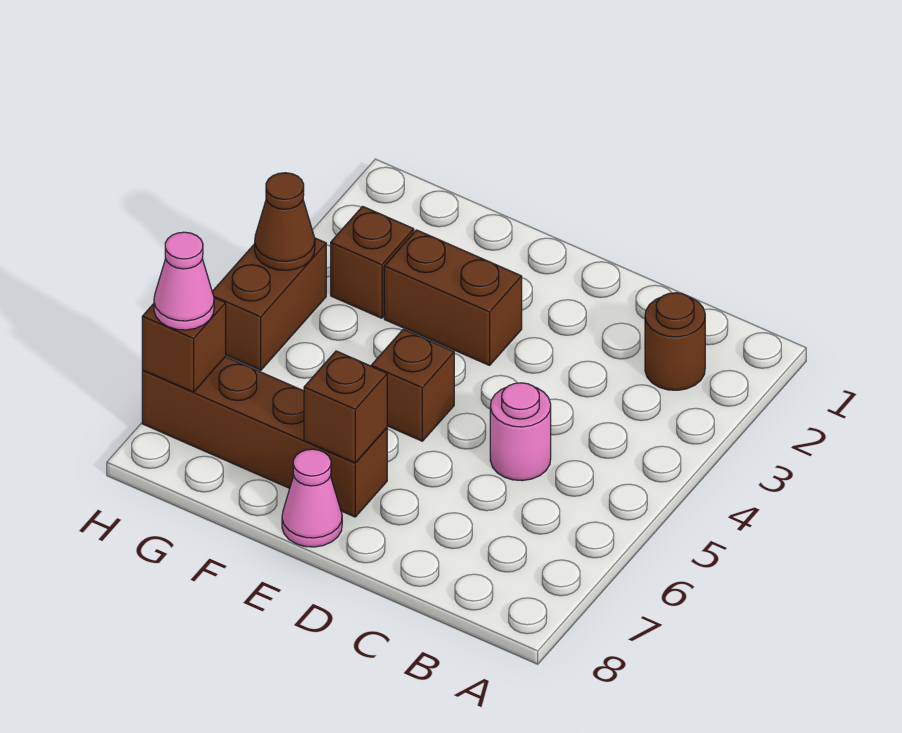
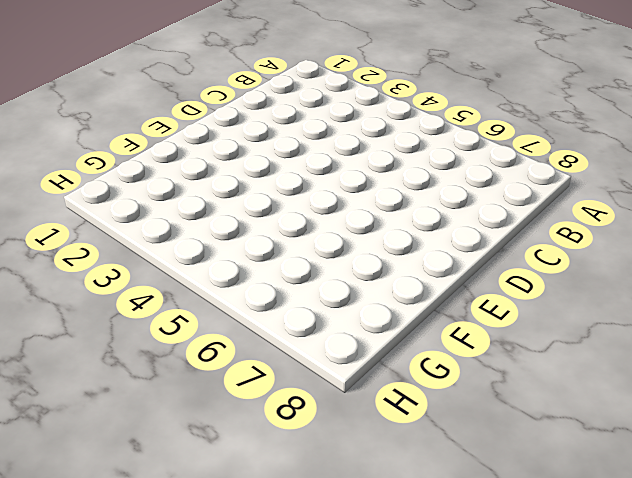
none -> brown 1x1 round brick [645,293,705,390]
none -> pink 1x1 round brick [490,383,551,481]
none -> brown 1x2 brick [384,230,522,365]

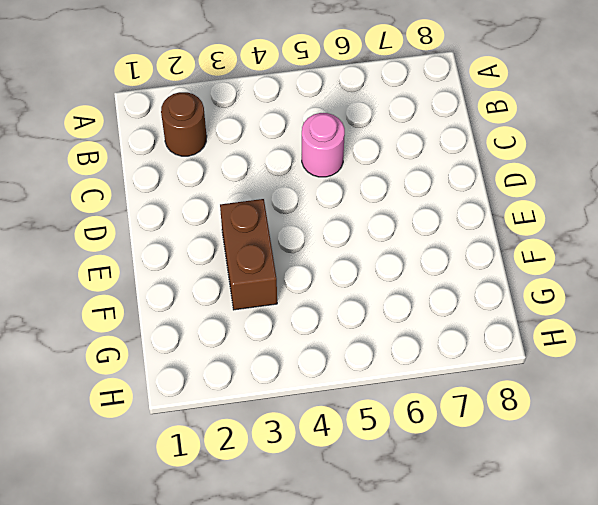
none -> brown 1x1 brick [371,329,454,441]
none -> brown 1x4 brick [142,357,387,517]
none -> pink 1x1 cone [282,449,342,547]

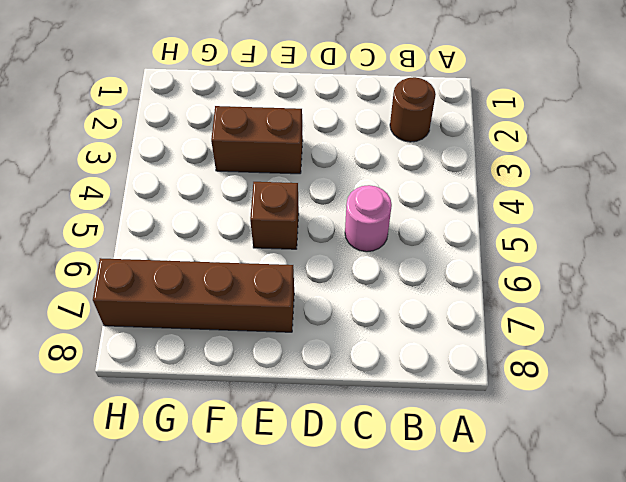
none -> pink 1x1 cone [282,449,342,547]
none -> brown 1x1 brick [331,206,414,318]
none -> brown 1x2 brick [212,238,326,370]

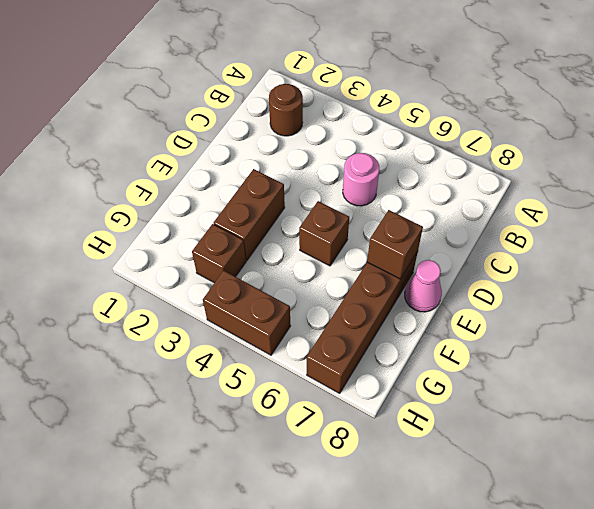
none -> brown 1x1 cone [255,173,315,270]
none -> brown 1x1 brick [142,298,226,392]
none -> pink 1x1 cone [154,232,214,330]

